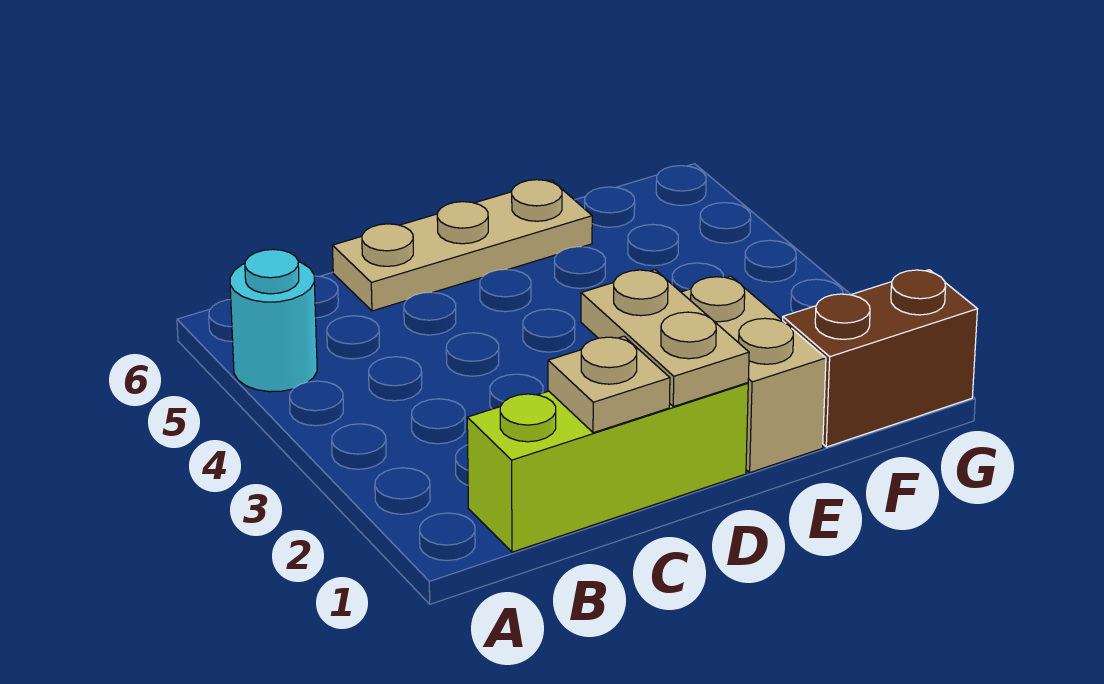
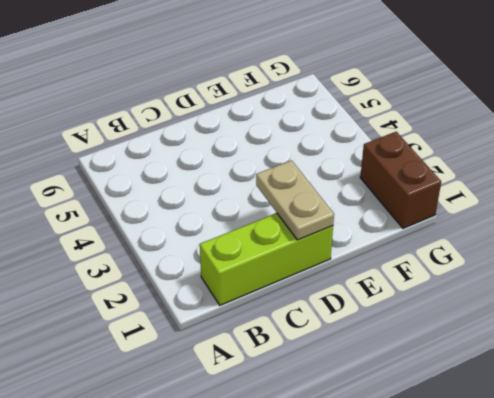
brown 1x2 brick [360,132,441,228] -> brown 1x2 brick turned to [783,270,977,447]
none -> cyan 1x1 round brick [230,249,317,392]
none -> tan 1x3 plate [332,180,592,311]

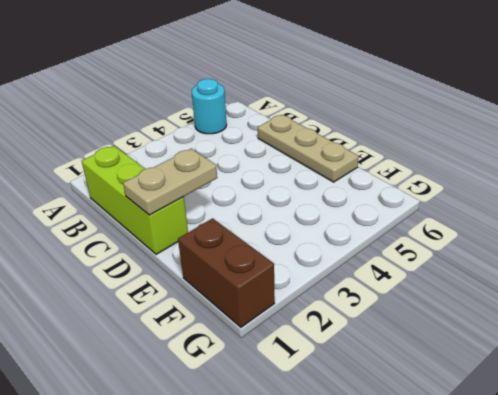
none -> tan 1x2 brick [681,276,826,473]
none -> tan 1x1 plate [548,336,670,433]

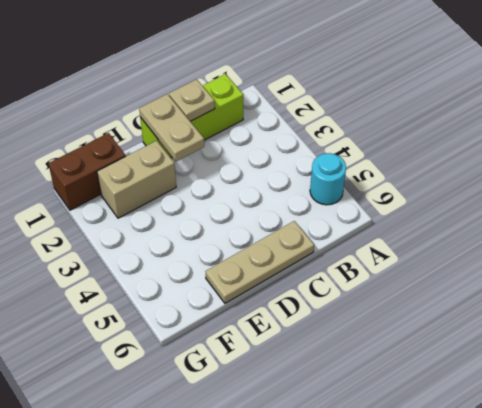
tan 1x2 brick [97,141,176,218] -> tan 1x2 brick turned to [681,276,826,473]

